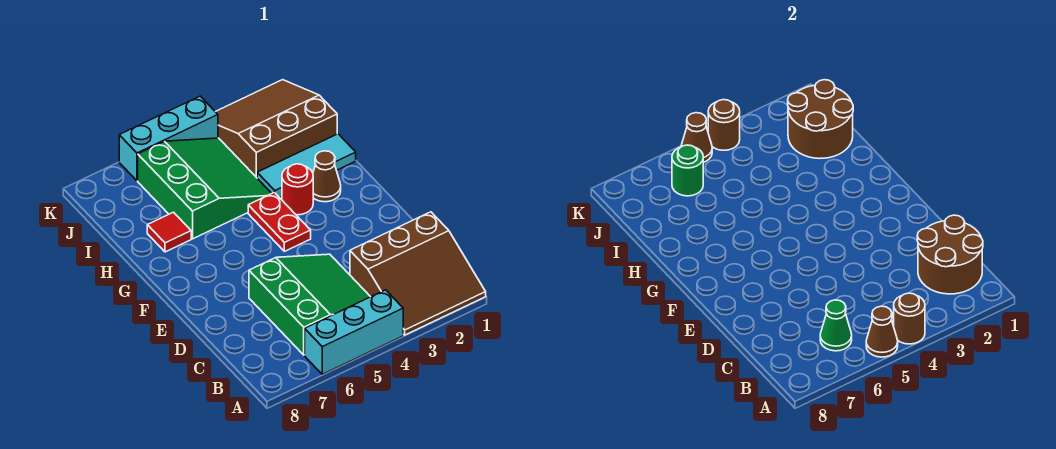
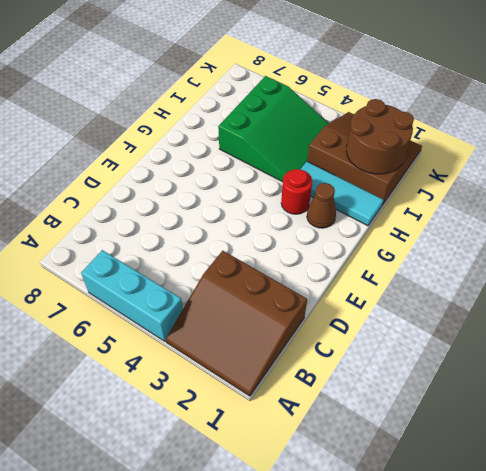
none -> green 3x3 slope [249,254,370,355]
none -> red 1x2 plate [248,192,311,251]
none -> red 1x1 tile [147,212,191,252]

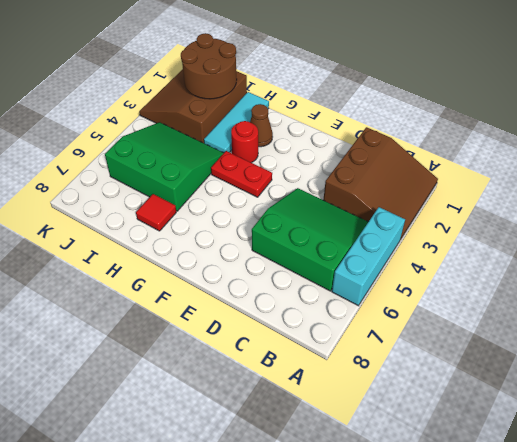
none -> cyan 1x3 brick [119,96,218,181]
none -> brown 1x1 round brick [894,293,925,344]
none -> brown 1x1 cone [866,306,898,357]

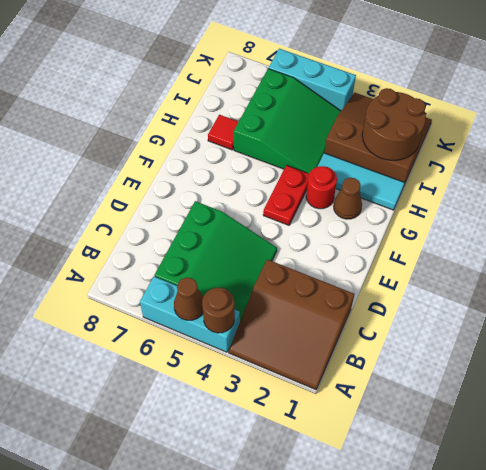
none -> brown 2x2 round brick [917,215,983,294]
none -> green 1x1 cone [820,300,852,351]
none -> green 1x1 round brick [672,145,703,196]

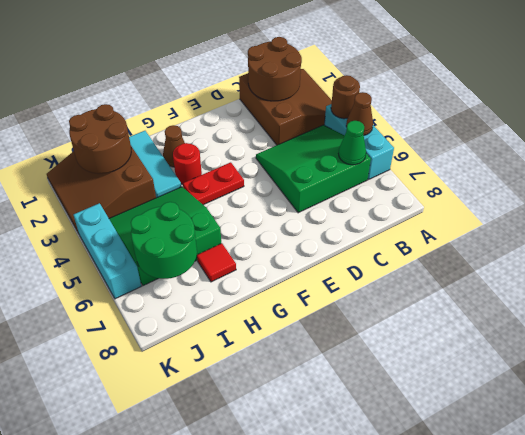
green 2x2 round brick [131,202,197,279] -> green 1x1 round brick [672,145,703,196]
none -> brown 1x1 round brick [708,100,740,150]
none -> brown 1x1 cone [681,113,712,162]

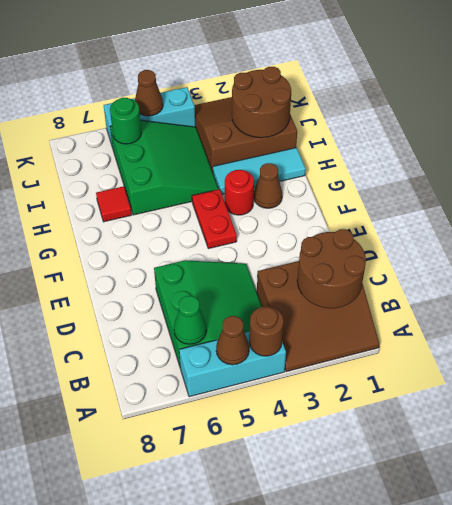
none -> brown 1x1 round brick [708,100,740,150]

